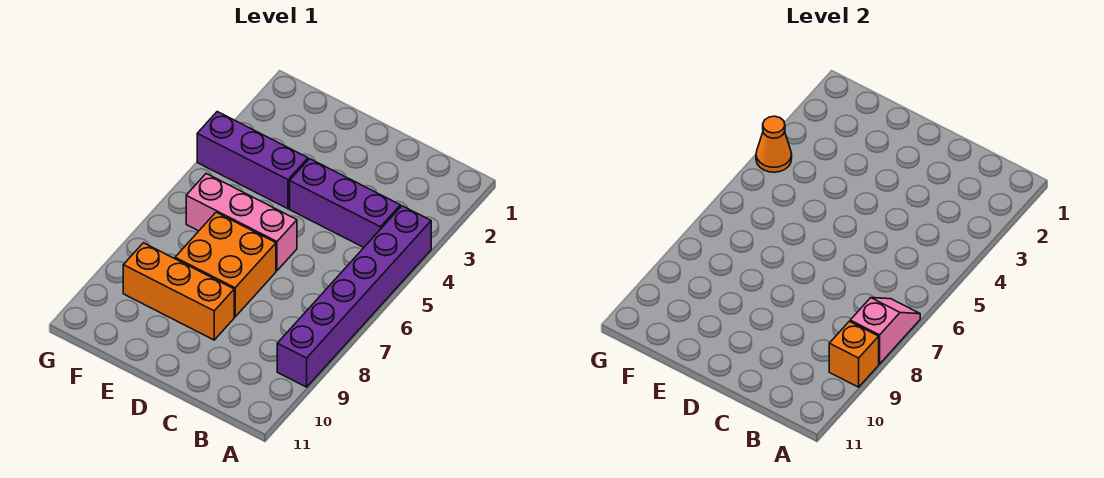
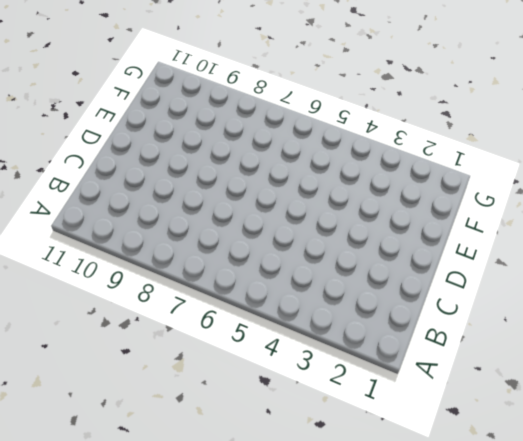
none -> purple 1x6 brick [277,206,431,387]
none -> purple 1x3 brick [290,159,400,247]

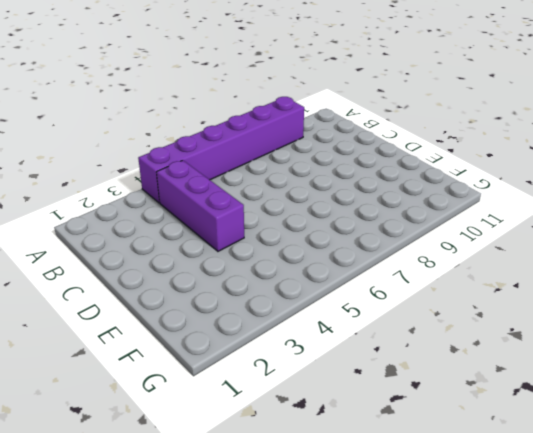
none -> pink 1x3 brick [186,174,297,271]
none -> orange 2x2 brick [175,212,276,317]

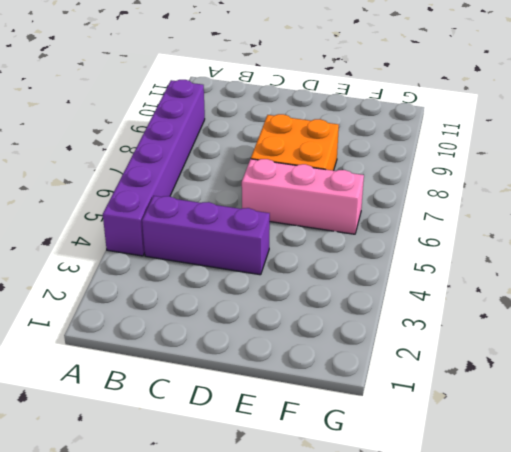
none -> orange 1x3 brick [123,243,234,340]
none -> purple 1x3 brick [197,112,308,209]

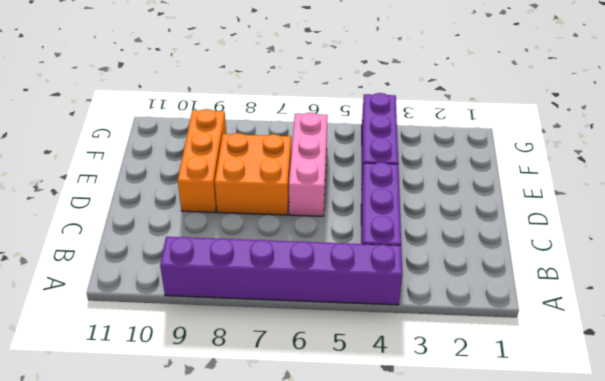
none -> pink 1x2 slope [850,298,920,364]
none -> orange 1x1 brick [829,321,879,387]

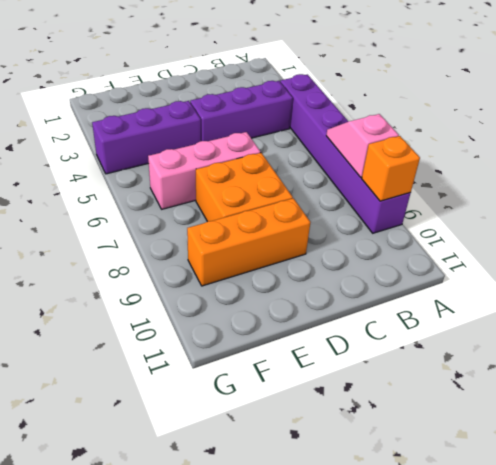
none -> orange 1x1 cone [756,116,792,172]

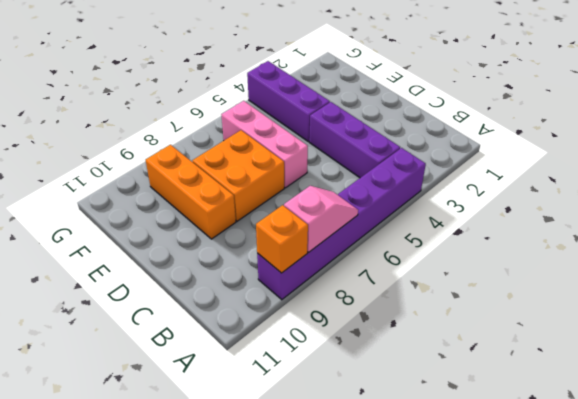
none -> orange 1x1 cone [756,116,792,172]

